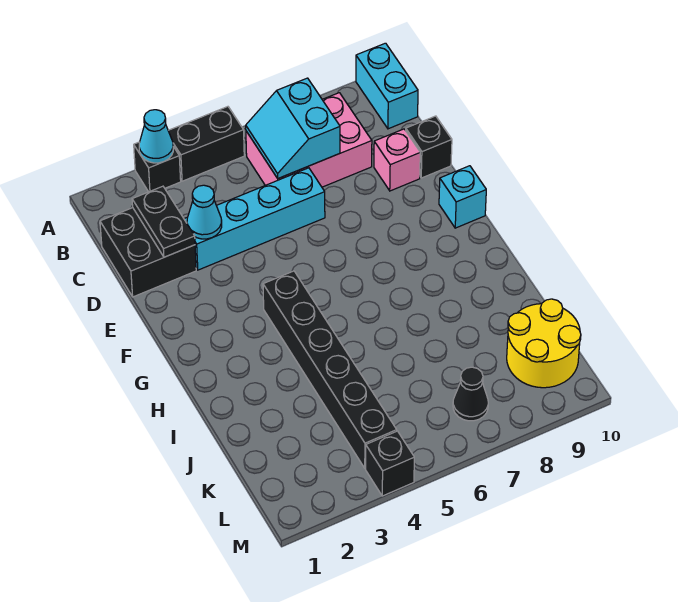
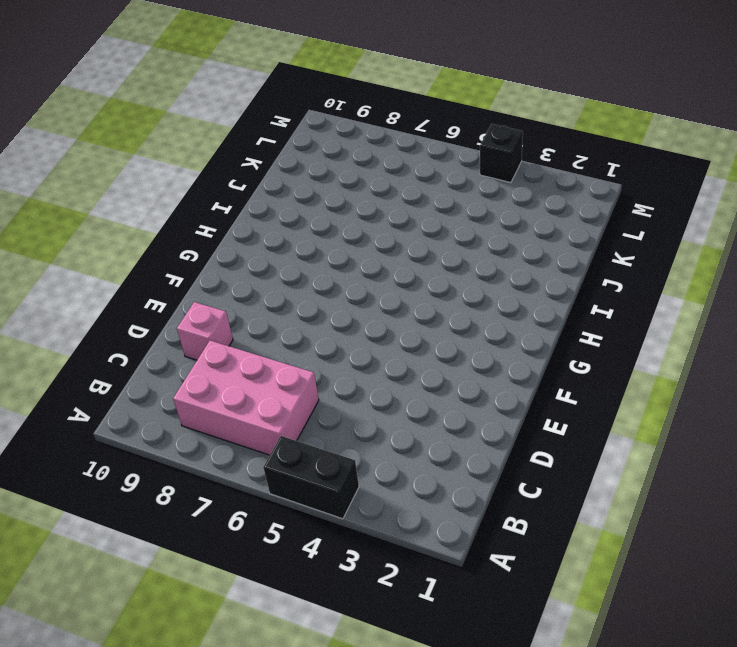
none -> black 1x1 brick [134,142,181,192]
none -> cyan 1x2 brick [356,43,418,129]
none -> black 2x2 brick [100,208,196,297]

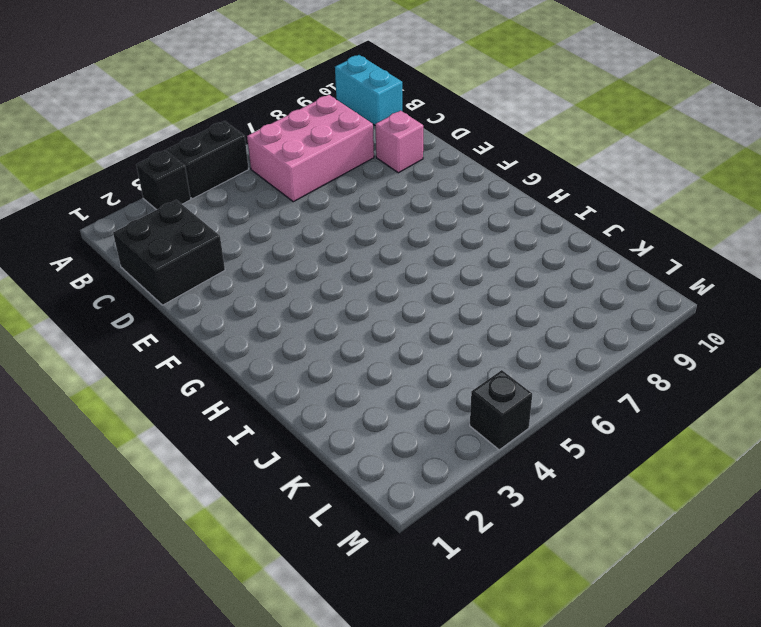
none -> cyan 1x4 brick [184,168,325,270]
none -> black 1x1 brick [406,116,452,178]
none -> cyan 1x1 brick [439,166,486,228]

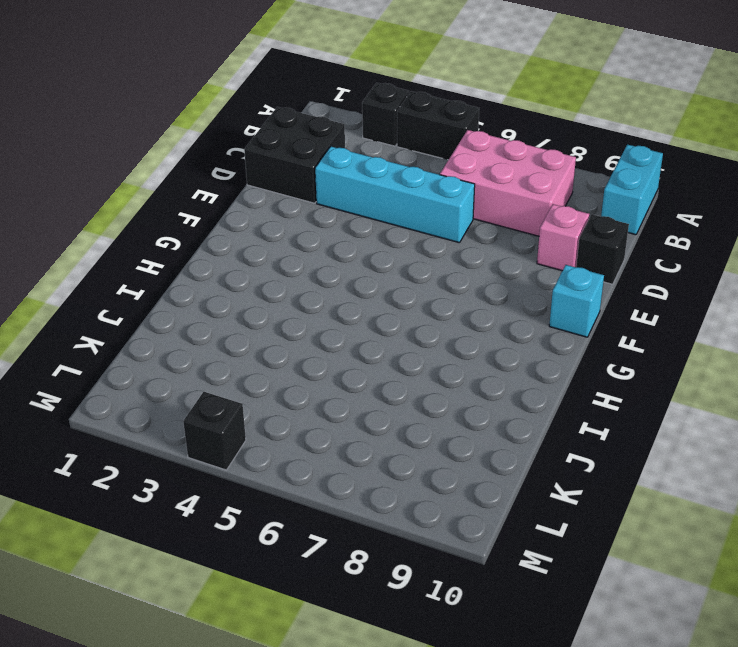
none -> black 1x6 brick [263,271,397,468]
none -> yellow 2x2 round brick [507,299,581,388]
none -> black 1x1 cone [453,367,488,421]

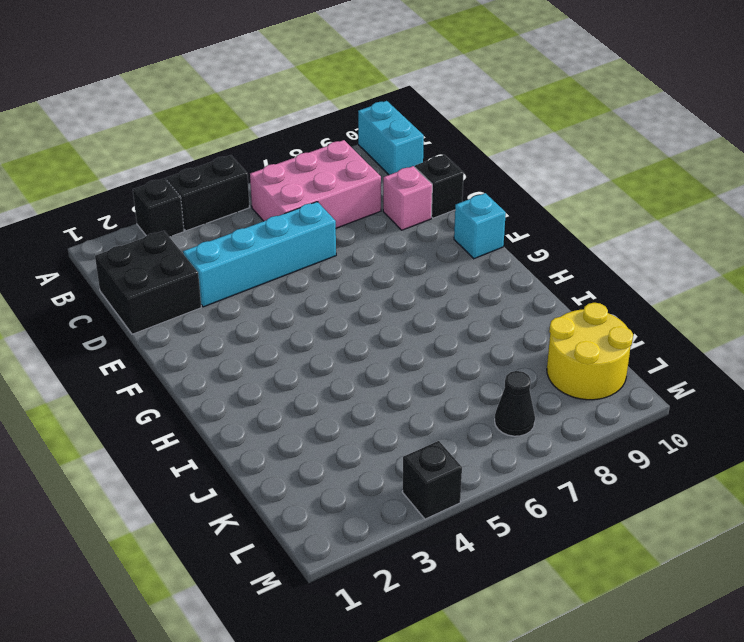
none -> black 1x6 brick [263,271,397,468]
none -> cyan 1x1 cone [139,110,173,163]
none -> cyan 2x2 slope [246,78,340,178]

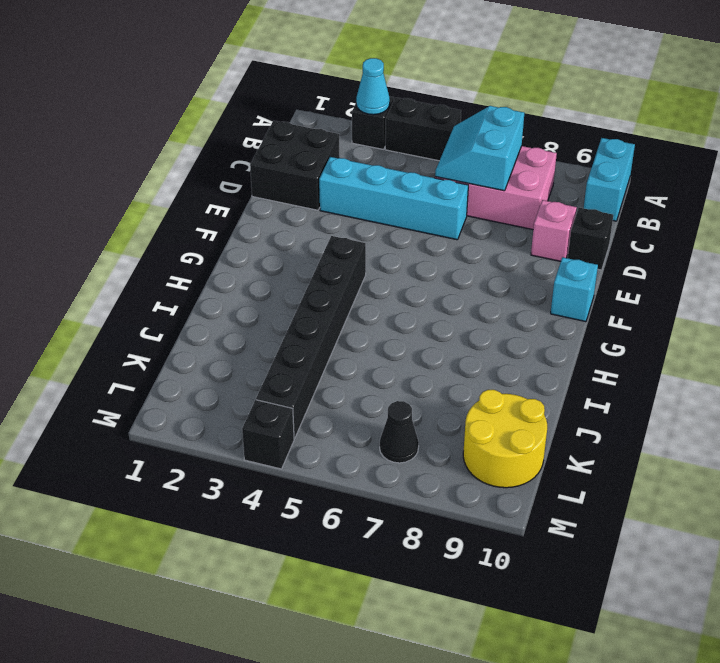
none -> black 1x2 plate [132,186,195,257]
none -> cyan 1x1 cone [187,185,222,239]

